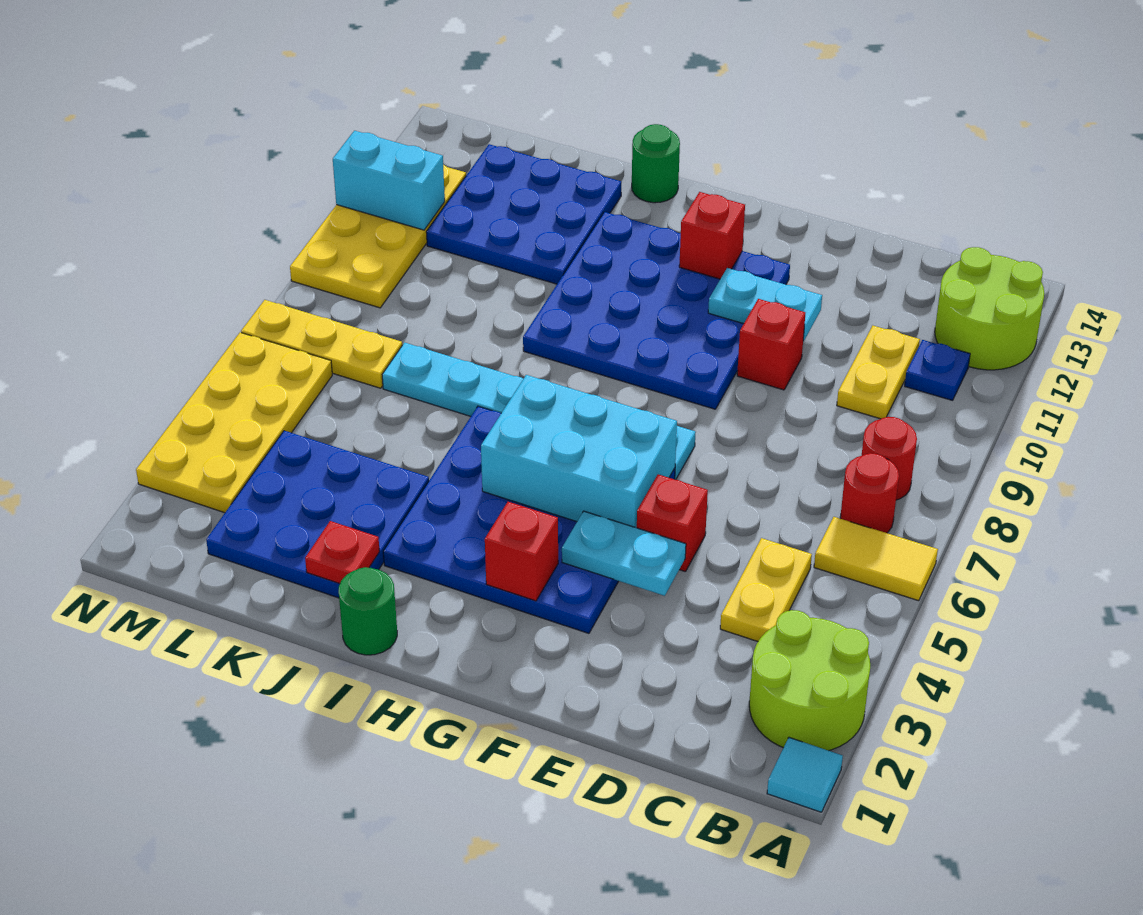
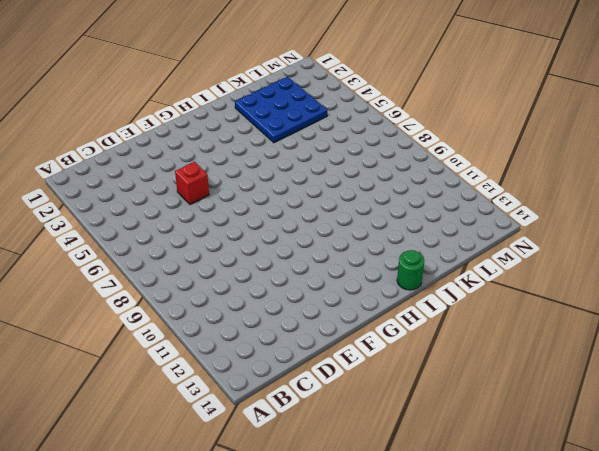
none -> cyan 1x1 tile [767,738,843,812]
none -> lime 2x2 round brick [749,610,870,751]
none -> yellow 1x2 tile [814,517,938,601]

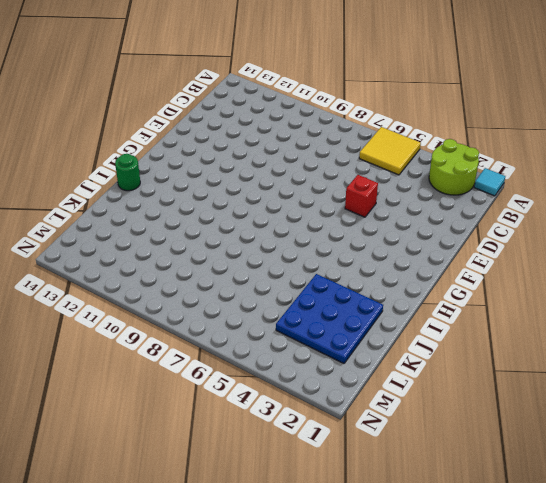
yellow 2x2 tile [359,127,421,175] -> yellow 1x2 tile [814,517,938,601]
none -> lime 2x2 round brick [935,247,1044,370]
none -> red 1x1 round brick [840,453,899,533]
none -> red 1x1 round brick [862,417,917,500]

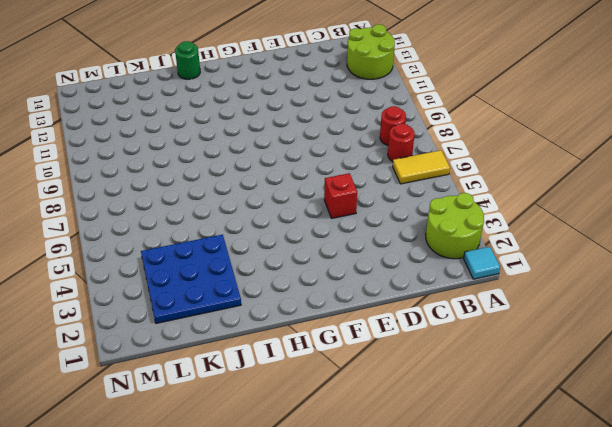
none -> blue 1x1 plate [905,340,970,400]
none -> yellow 1x2 plate [720,538,812,641]
none -> yellow 1x2 plate [837,326,920,419]

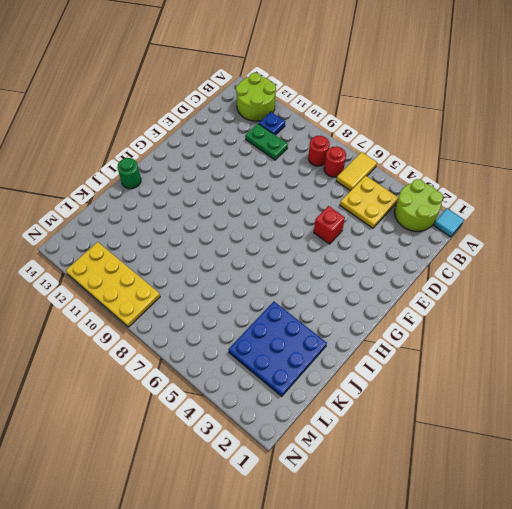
yellow 2x2 plate [340,176,398,228] -> yellow 1x2 plate [720,538,812,641]
green 1x2 plate [245,124,288,160] -> yellow 1x2 plate [837,326,920,419]
none -> red 1x1 brick [737,299,805,390]
none -> blue 4x4 plate [383,406,675,633]
none -> cyan 1x6 plate [382,343,696,480]

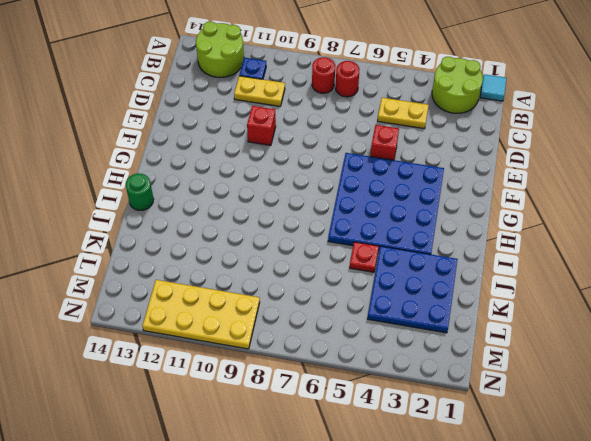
red 1x1 plate [350,242,379,272] -> red 1x1 plate moved to [305,521,380,584]
none -> yellow 1x2 tile [814,517,938,601]
none -> cyan 1x6 plate [382,343,696,480]
none -> blue 4x4 plate [523,212,790,409]

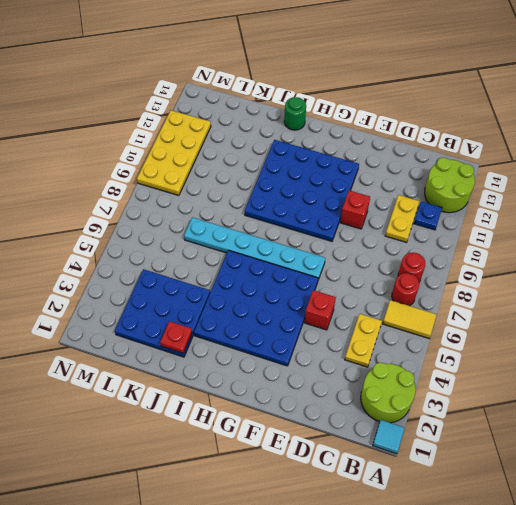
none -> green 1x1 round brick [339,567,397,655]
none -> blue 3x3 plate [426,144,621,284]
none -> yellow 1x3 plate [241,300,402,388]

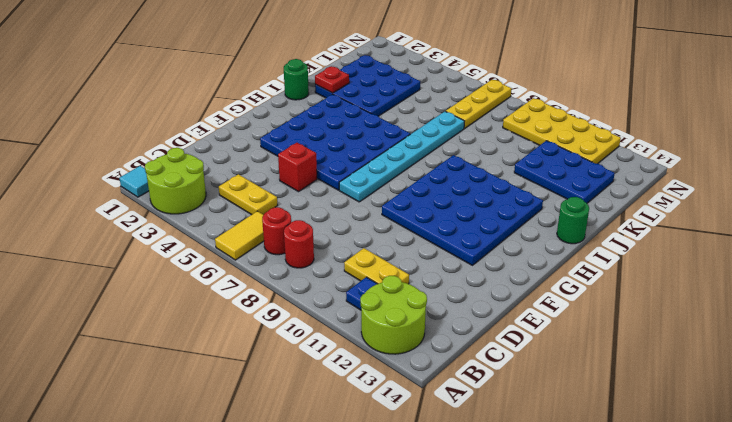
blue 2x3 plate [514,141,615,203] -> blue 3x3 plate [426,144,621,284]
none -> red 1x1 brick [737,299,805,390]
none -> yellow 2x4 plate [136,332,332,513]
none -> cyan 1x2 plate [562,511,686,596]

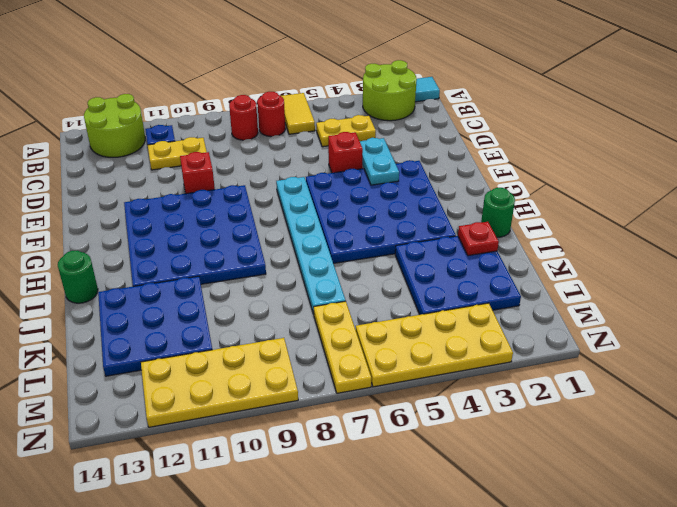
none -> cyan 1x2 plate [708,268,822,341]
none -> cyan 2x3 brick [481,375,677,528]
none -> red 1x1 brick [485,502,558,601]

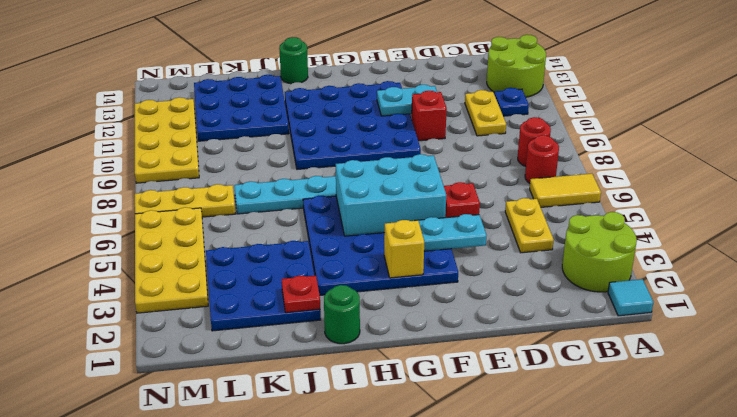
yellow 1x1 brick [384,220,424,278] -> red 1x1 brick [485,502,558,601]
none -> red 1x1 brick [679,192,745,279]
none -> cyan 1x2 brick [333,131,445,230]

